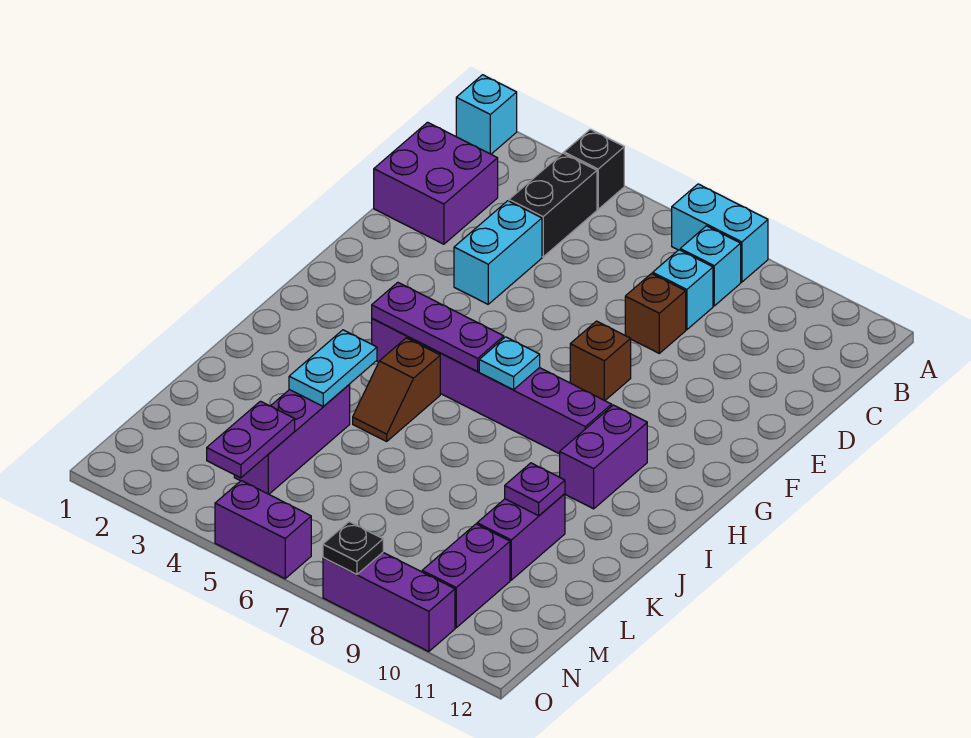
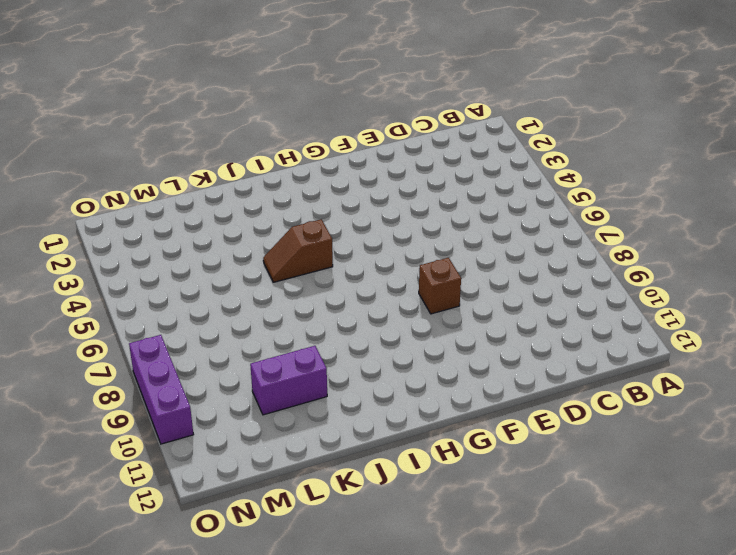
none -> cyan 1x1 brick [456,75,517,154]
none -> black 1x1 brick [564,129,624,209]
none -> cyan 1x2 brick [672,184,768,282]

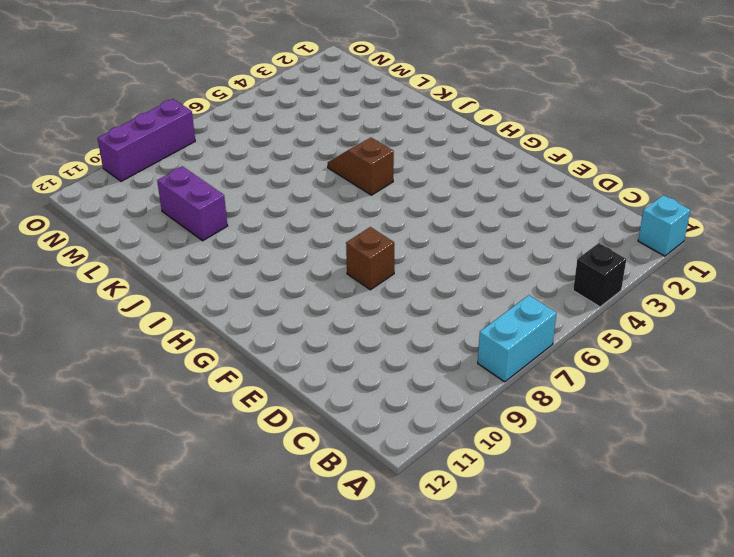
none -> black 1x2 brick [509,153,597,257]
none -> cyan 1x1 brick [680,226,741,306]
none -> purple 2x2 brick [374,122,498,244]

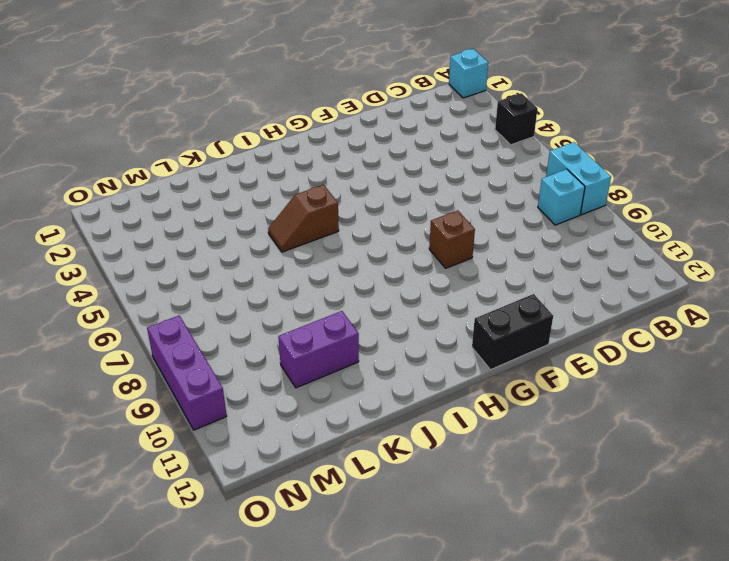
black 1x2 brick [472,294,553,370] -> black 1x2 brick moved to [509,153,597,257]
none -> purple 2x2 brick [374,122,498,244]
none -> cyan 1x1 brick [653,250,713,330]
none -> cyan 1x2 brick [454,201,542,304]

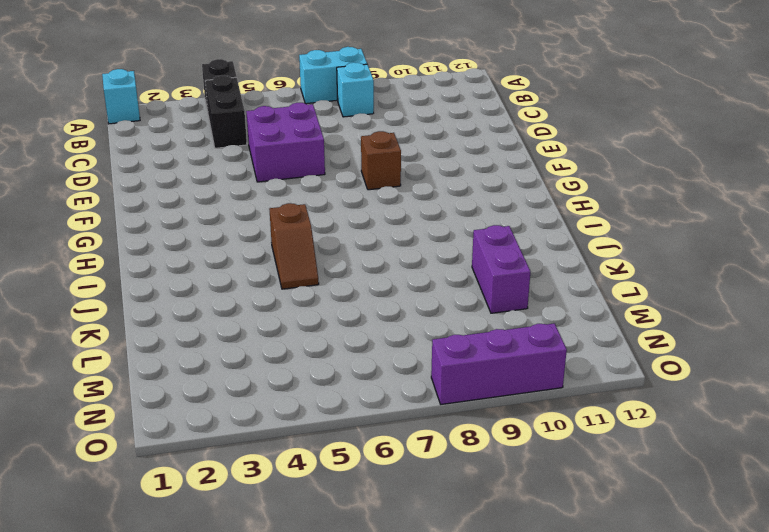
purple 2x2 brick [246,103,325,182] -> purple 2x2 brick moved to [374,122,498,244]
none -> cyan 1x1 brick [653,250,713,330]
none -> cyan 1x2 brick [454,201,542,304]
none -> brown 1x1 brick [625,274,686,353]

